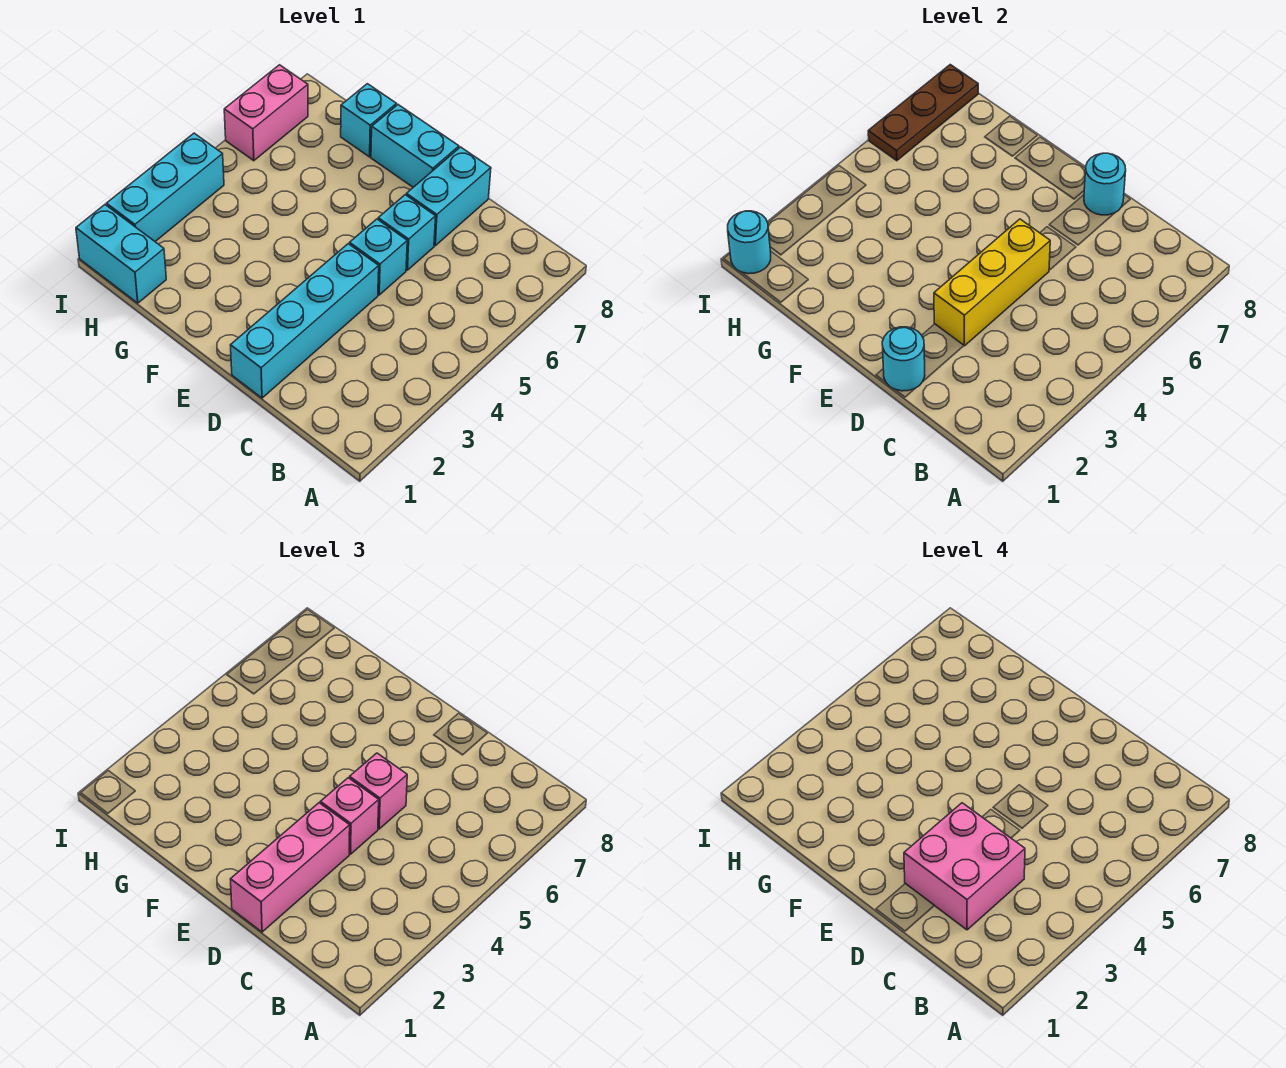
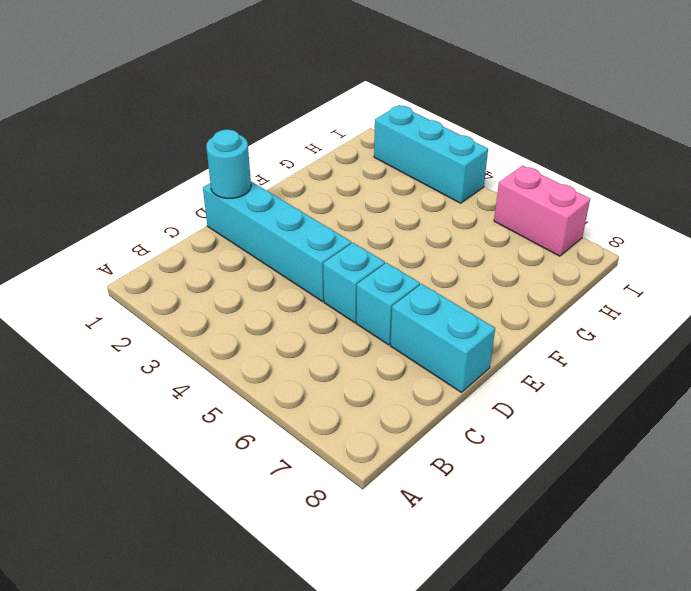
none -> cyan 1x2 brick [371,105,459,187]
none -> cyan 1x1 brick [341,84,396,157]
none -> cyan 1x2 brick [76,205,166,303]

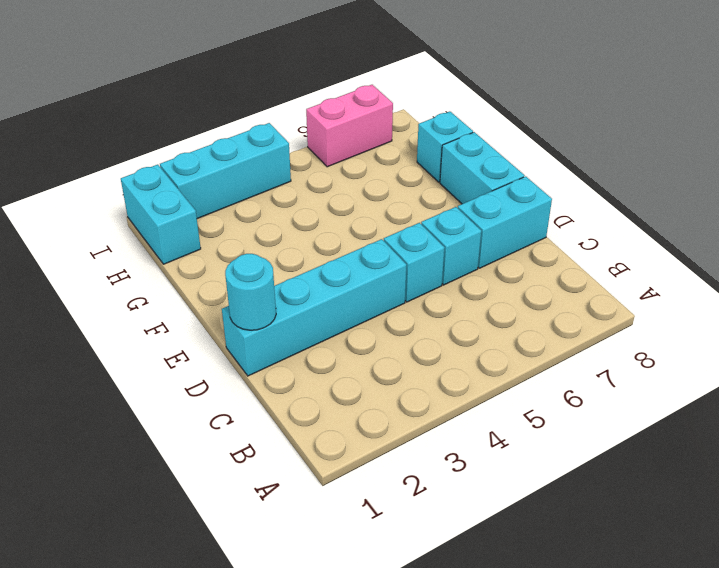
none -> yellow 1x3 brick [934,219,1050,346]
none -> cyan 1x1 round brick [1084,153,1126,215]
none -> cyan 1x1 round brick [728,211,771,274]

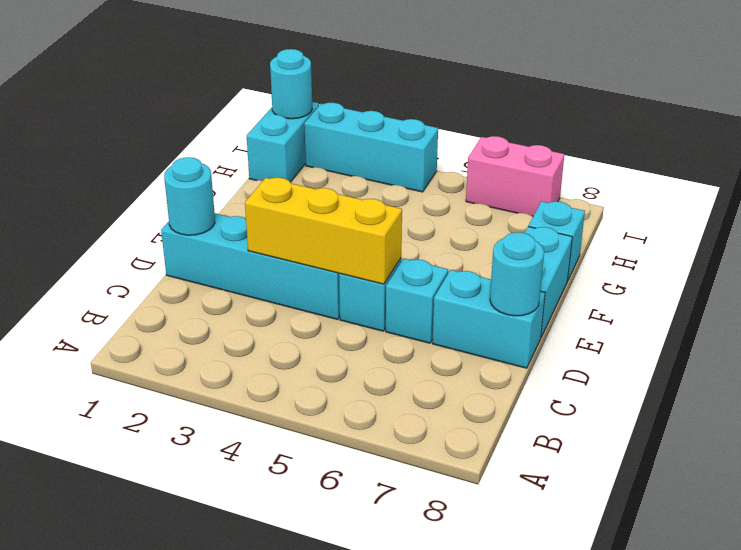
none -> brown 1x3 plate [868,65,978,161]
none -> pink 1x3 brick [231,803,350,932]
none -> pink 1x1 brick [320,778,379,854]

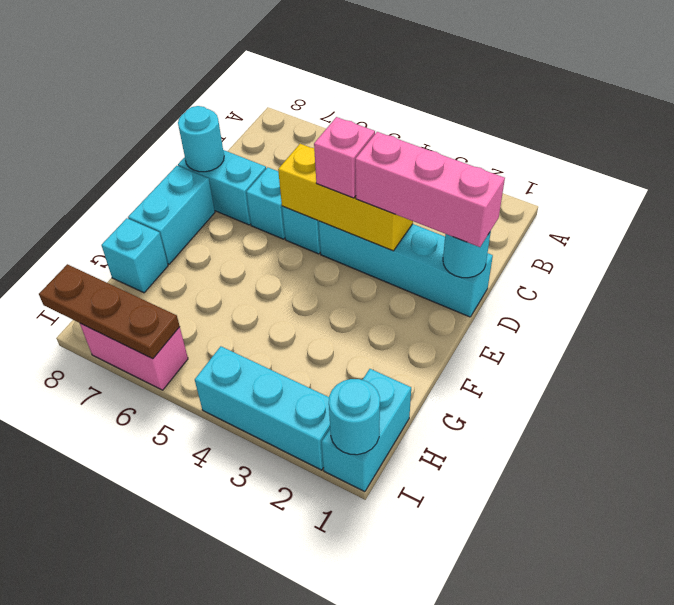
none -> pink 1x1 brick [350,753,407,829]
none -> pink 2x2 brick [904,803,1025,930]

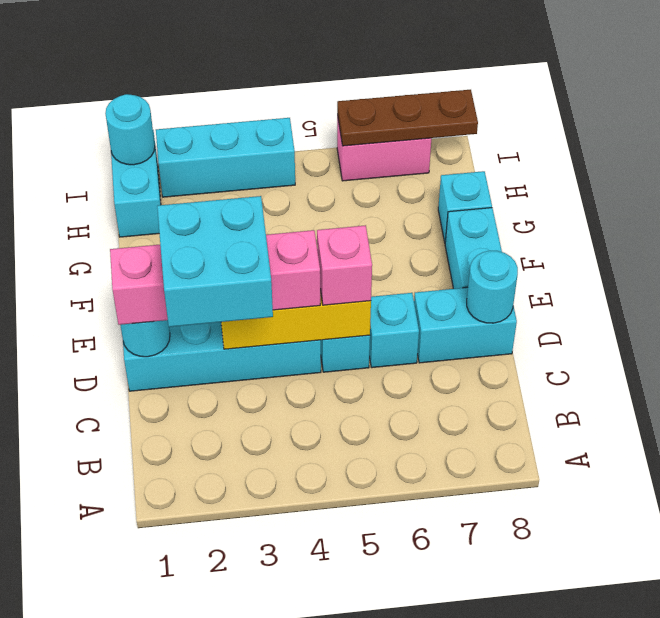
cyan 2x2 brick [157,196,273,327] -> pink 2x2 brick [904,803,1025,930]

